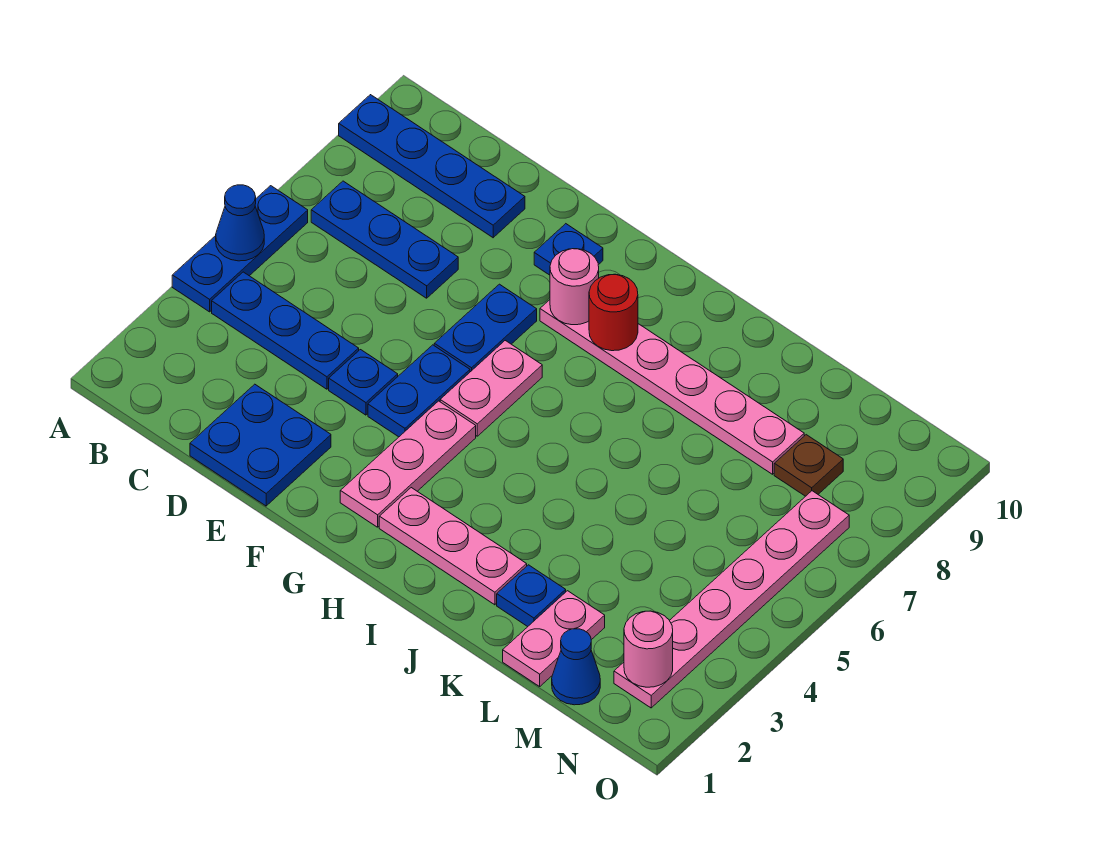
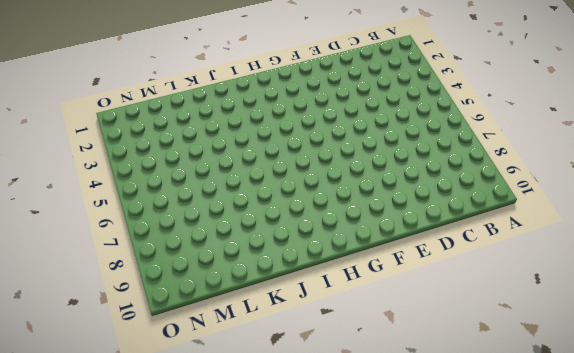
none -> blue 1x3 plate [172,186,308,312]
none -> blue 1x4 plate [339,95,525,238]
none -> blue 1x3 plate [212,272,359,389]

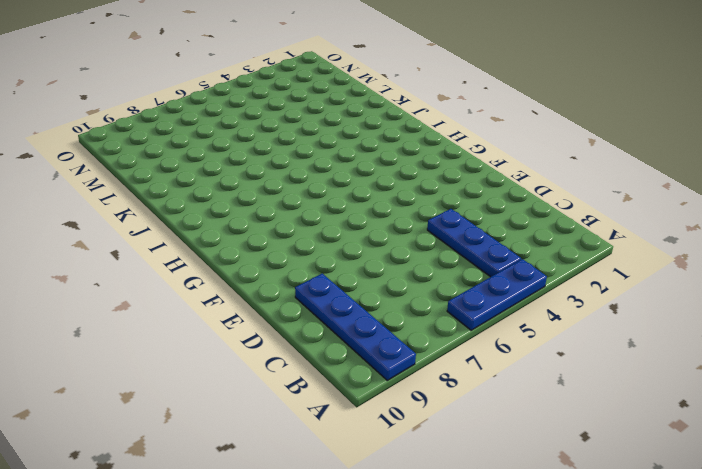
none -> blue 1x3 plate [311,181,458,298]
none -> blue 2x2 plate [190,384,331,506]
none -> blue 1x1 plate [329,350,398,415]

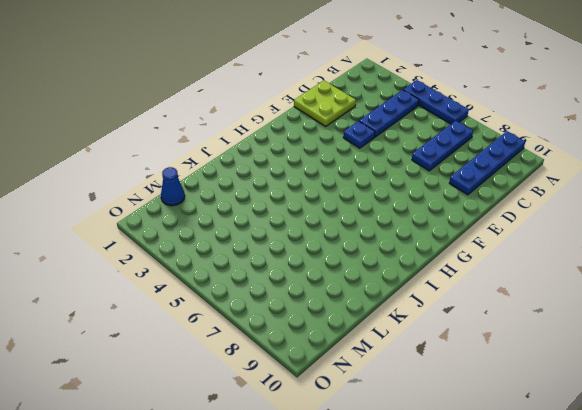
lime 2x2 plate [294,81,356,126] -> blue 2x2 plate [190,384,331,506]
none -> blue 1x2 plate [368,345,470,437]
none -> blue 1x2 plate [434,284,537,372]
none -> blue 1x1 plate [534,224,603,275]

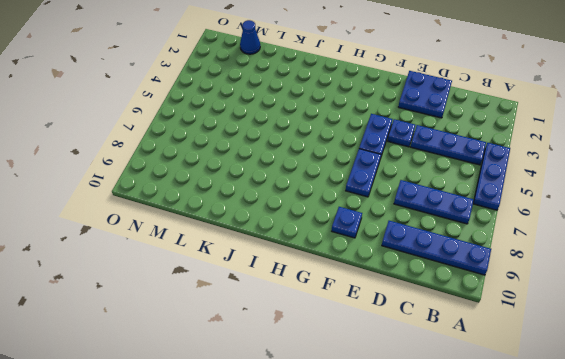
none -> pink 1x3 plate [340,401,476,527]
none -> pink 1x2 plate [440,341,542,436]
none -> pink 1x6 plate [540,300,804,474]

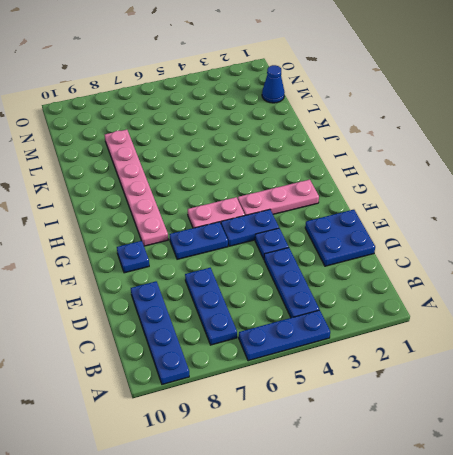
none -> pink 1x3 plate [379,488,527,605]
none -> blue 1x1 plate [497,565,566,627]
none -> pink 1x2 plate [503,591,605,686]

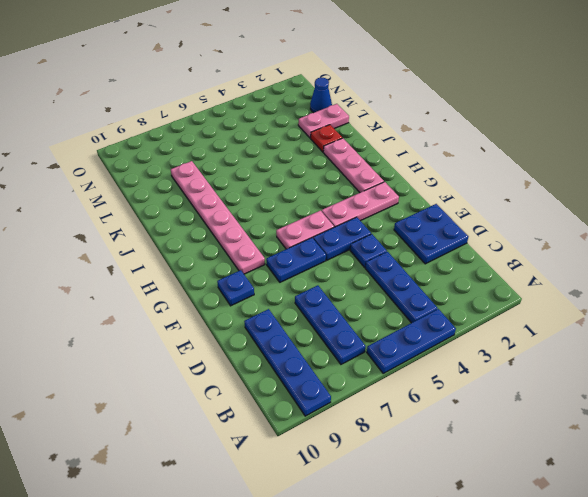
red 1x1 plate [311,125,342,152] -> blue 1x1 plate [497,565,566,627]
none -> brown 1x1 plate [774,435,843,496]
none -> pink 1x6 plate [614,491,849,708]
none -> blue 1x1 cone [216,185,264,261]

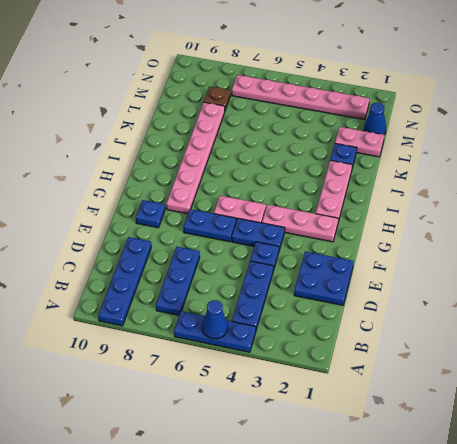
none -> pink 1x1 round brick [550,249,599,325]
none -> red 1x1 round brick [589,274,638,351]
none -> pink 1x1 round brick [624,611,673,687]

